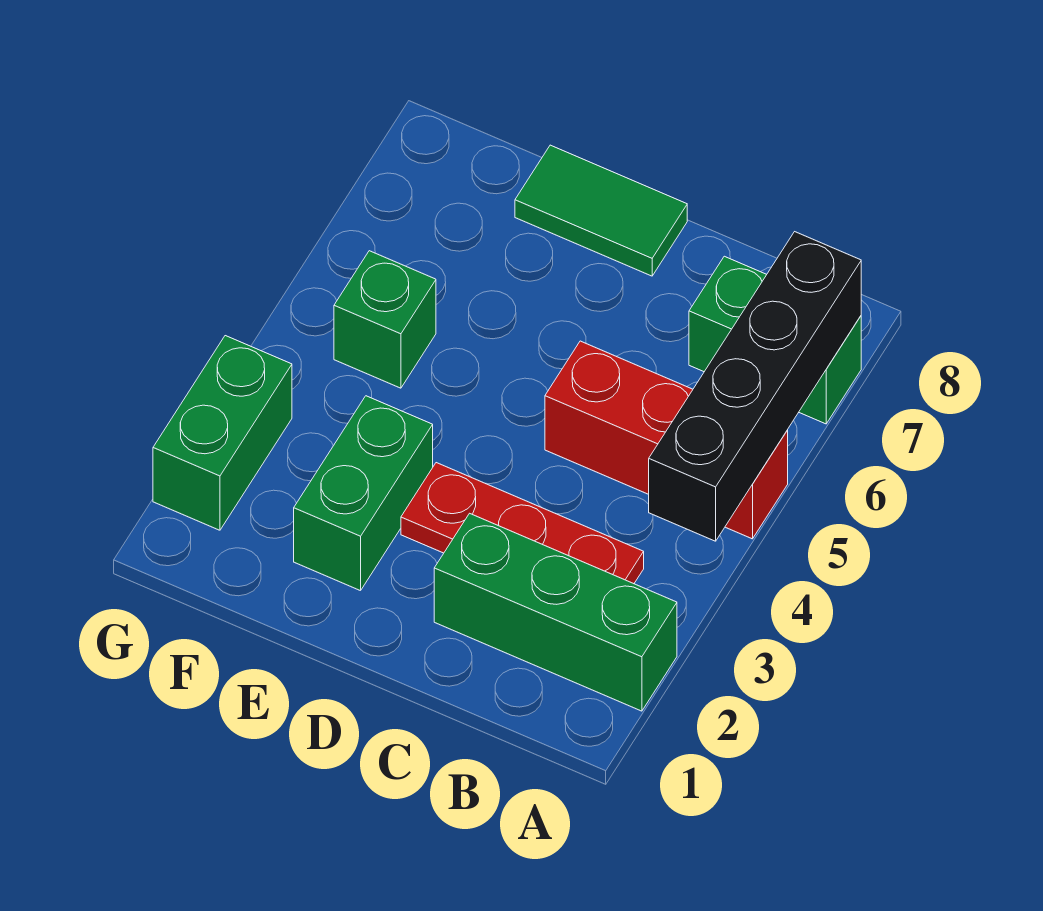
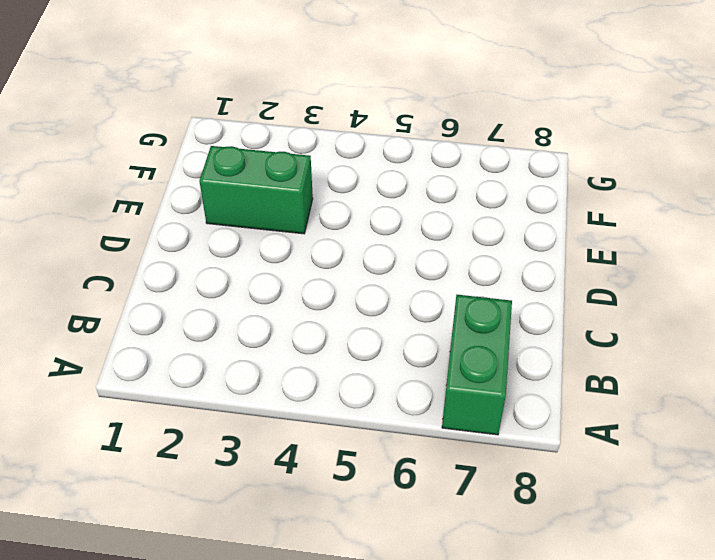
none -> green 1x3 brick [434,513,677,711]
none -> red 1x3 brick [545,341,788,539]

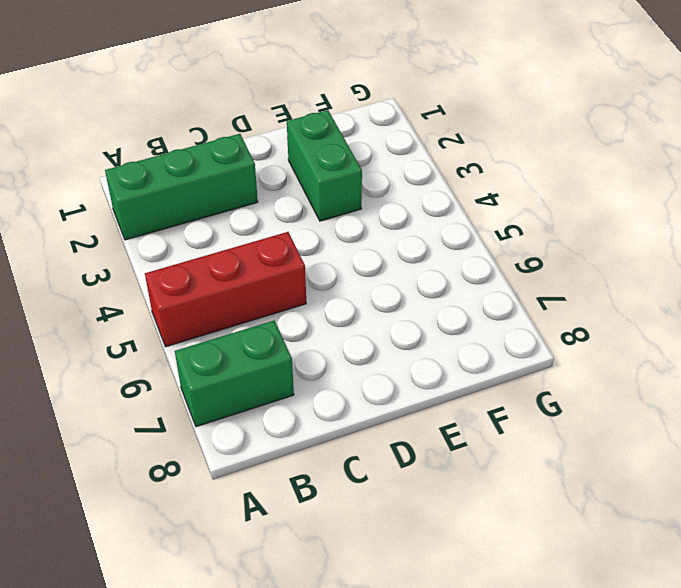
none -> red 1x3 plate [401,463,644,584]
none -> green 1x2 tile [515,145,687,276]

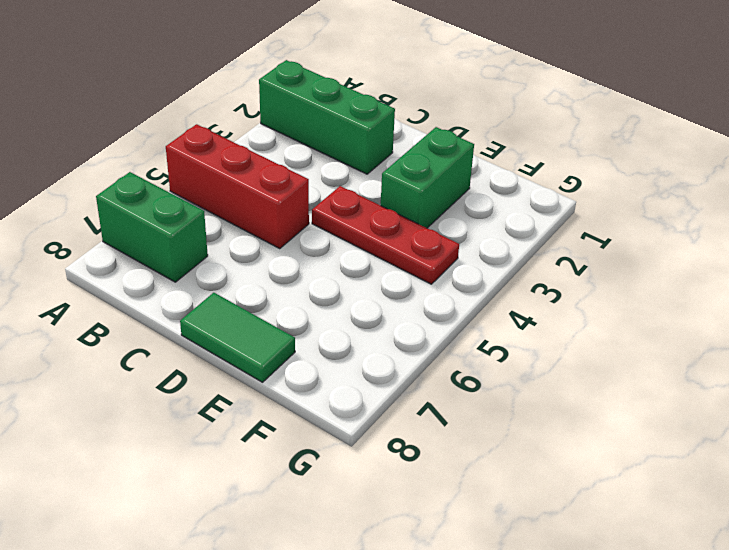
red 1x3 plate [312,186,459,284] -> red 1x3 plate moved to [401,463,644,584]
none -> green 1x1 brick [334,251,436,388]
none -> green 1x2 brick [153,336,292,530]

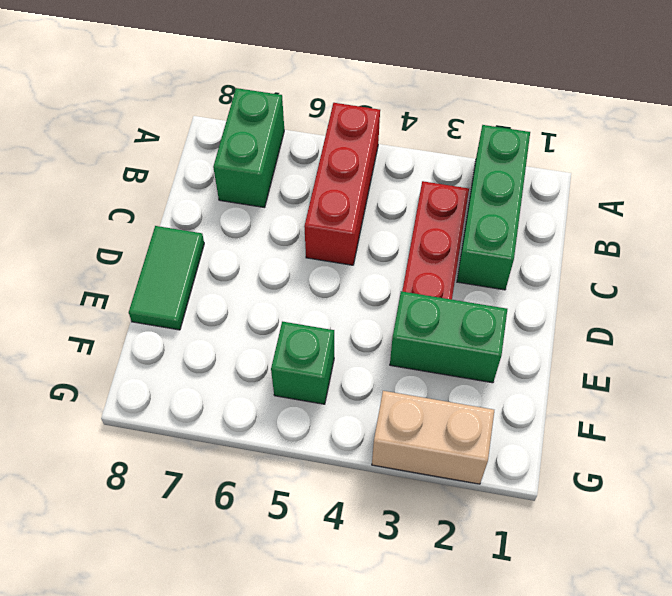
tan 1x2 brick [372,391,494,484] -> green 1x2 brick [153,336,292,530]
none -> black 1x4 brick [649,232,861,541]

